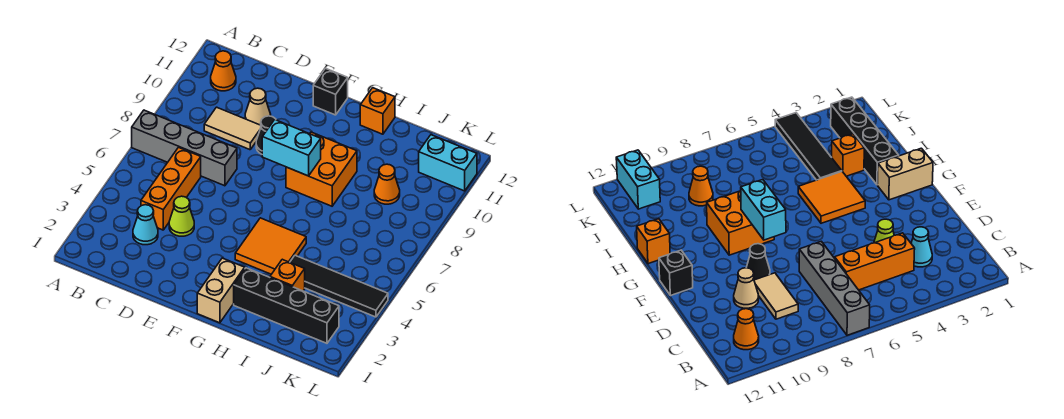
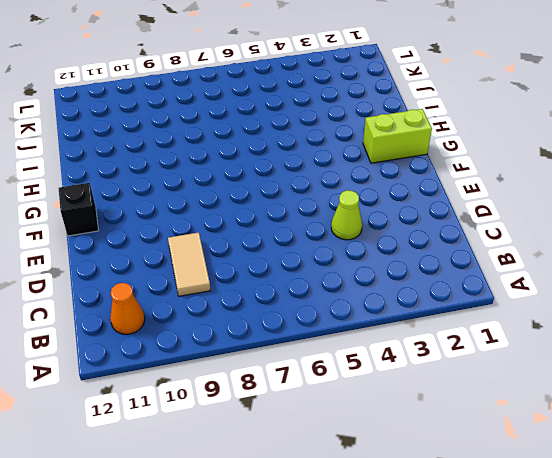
lime 1x2 brick [363,109,432,163] -> tan 1x2 brick [197,258,245,323]
none -> grey 1x4 brick [132,110,237,186]
none -> cyan 1x1 cone [133,205,158,245]
none -> orange 1x3 brick [141,148,201,230]

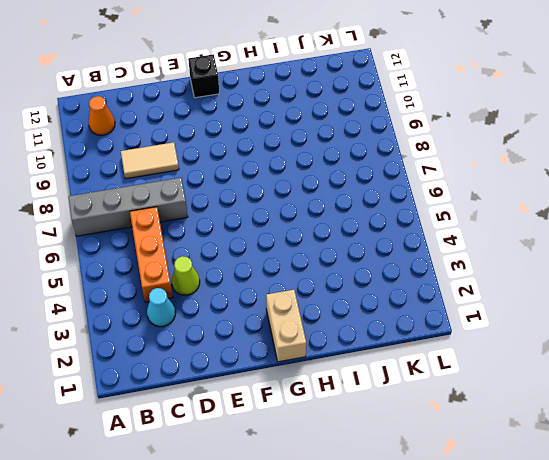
none -> tan 1x1 cone [245,88,271,125]
none -> black 1x1 cone [256,116,276,154]
none -> orange 2x2 tile [235,218,306,274]

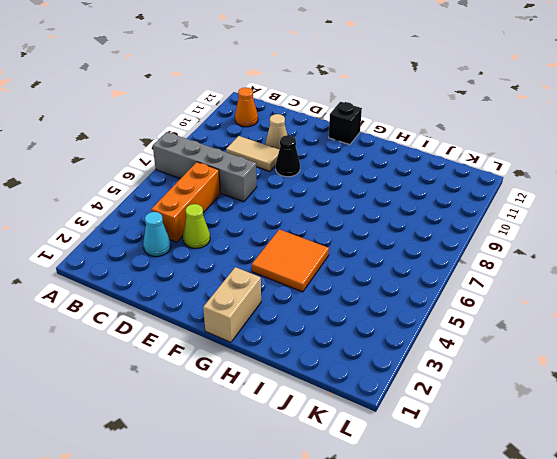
none -> orange 2x2 brick [286,132,357,206]
none -> black 1x4 brick [234,268,339,343]
none -> orange 1x1 brick [360,88,395,134]

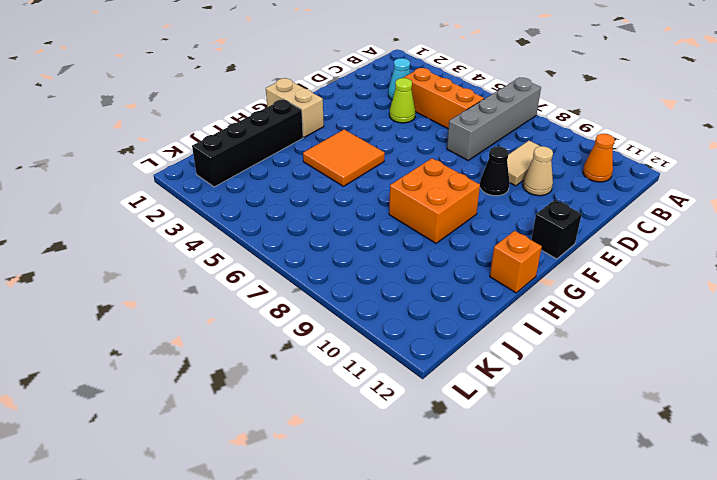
none -> orange 1x1 brick [270,259,305,291]
none -> black 1x4 tile [290,255,388,317]
none -> orange 1x1 cone [374,164,400,204]

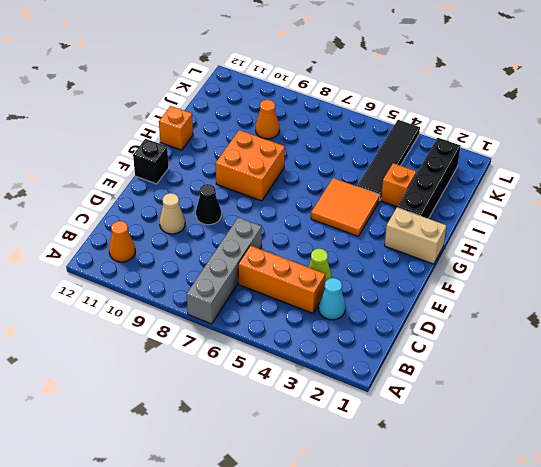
none -> tan 1x2 tile [204,107,261,150]
none -> cyan 1x2 brick [419,135,477,191]
none -> cyan 1x2 brick [262,120,321,176]

